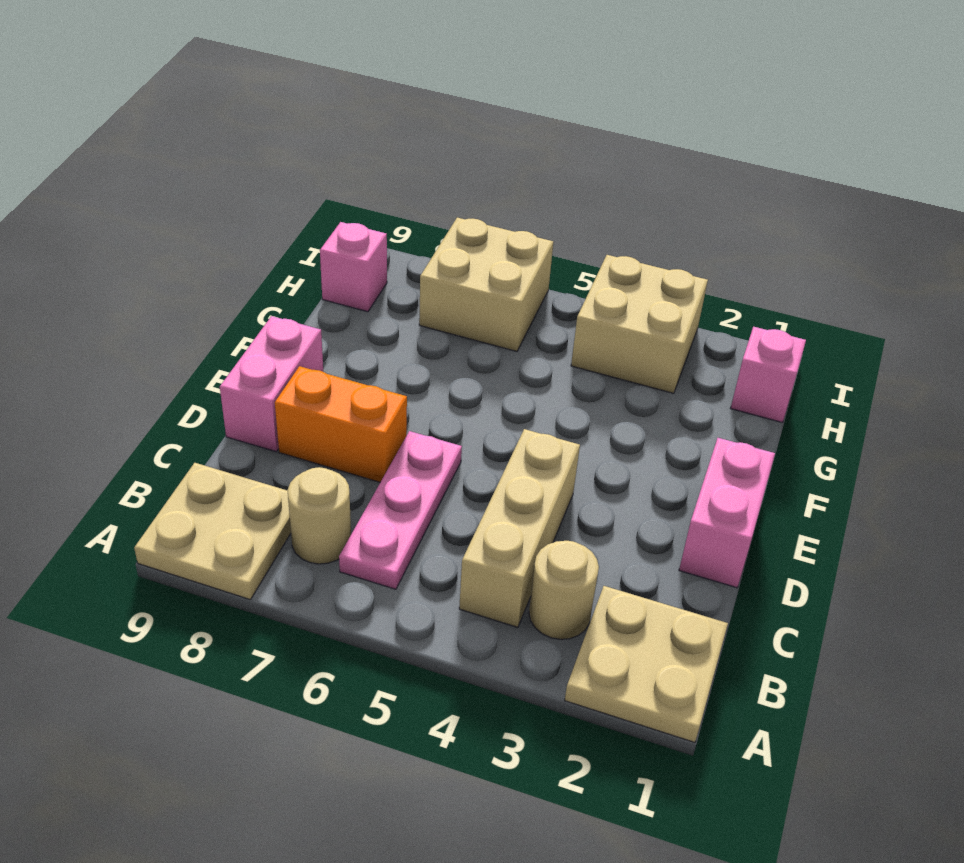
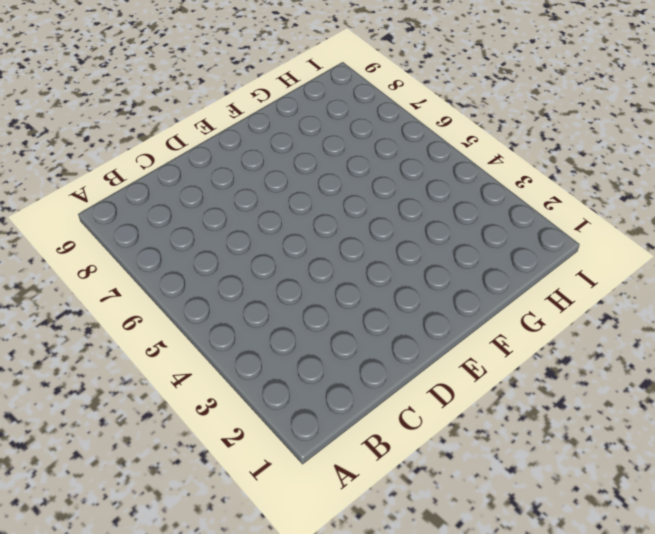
none -> tan 2x2 plate [565,586,728,743]
none -> tan 2x2 plate [134,463,291,600]
none -> tan 1x1 round brick [529,541,599,639]

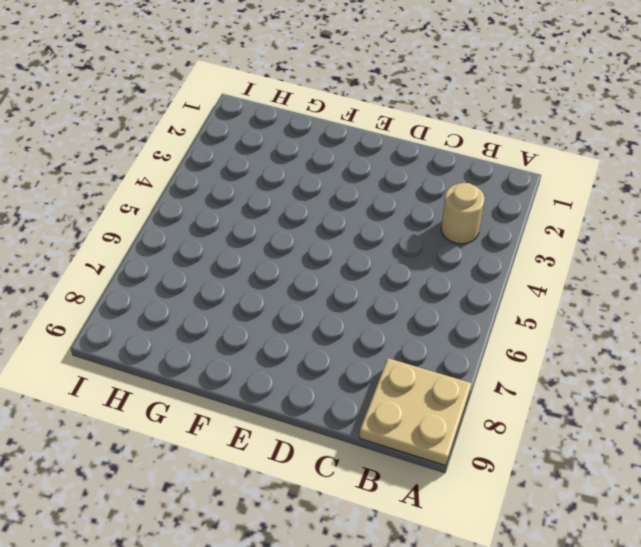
none -> tan 2x2 plate [565,586,728,743]
none -> tan 1x3 brick [459,429,580,627]
none -> pink 1x3 plate [339,431,462,589]

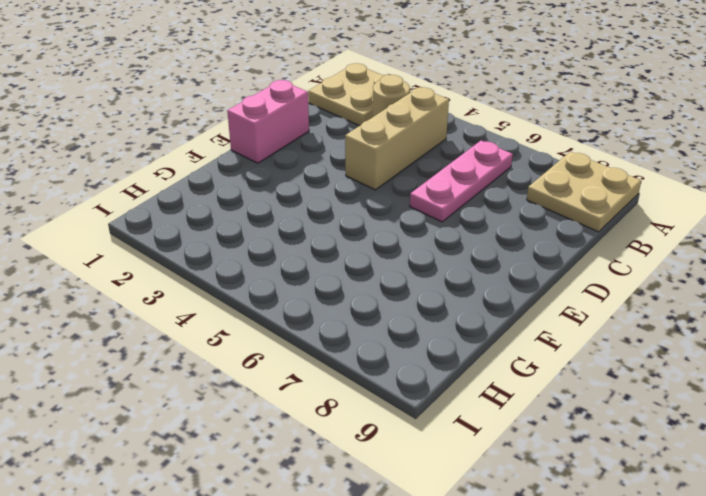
none -> tan 1x1 round brick [288,467,351,564]
none -> orange 1x2 brick [275,366,407,482]
none -> pink 1x2 brick [220,316,323,452]

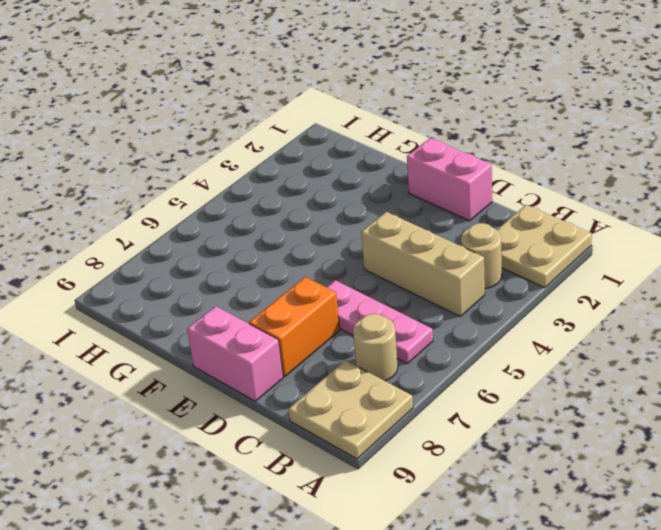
none -> pink 1x1 brick [731,327,806,423]
none -> tan 2x2 brick [571,255,708,393]
none -> tan 2x2 brick [419,218,553,351]

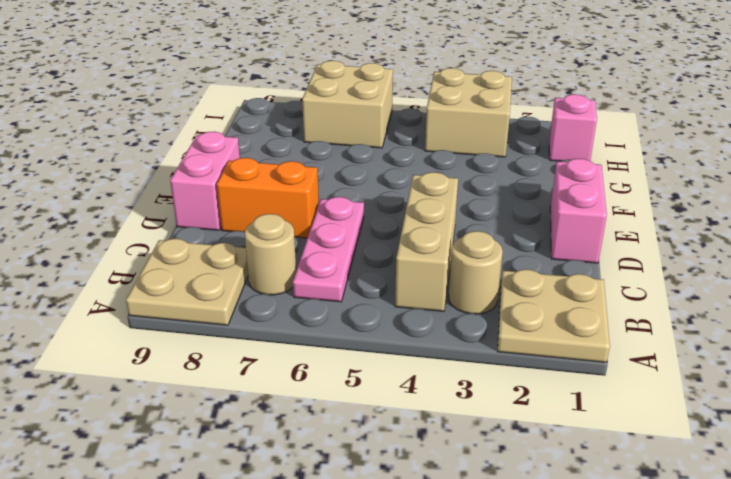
none -> pink 1x1 brick [320,222,387,312]

